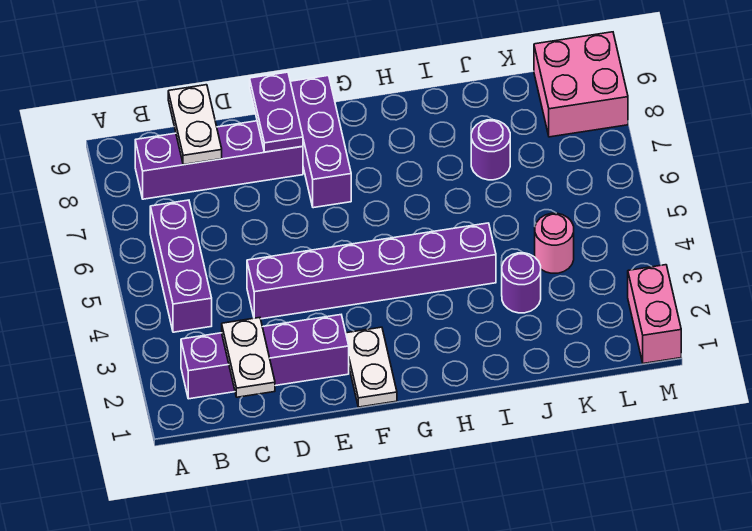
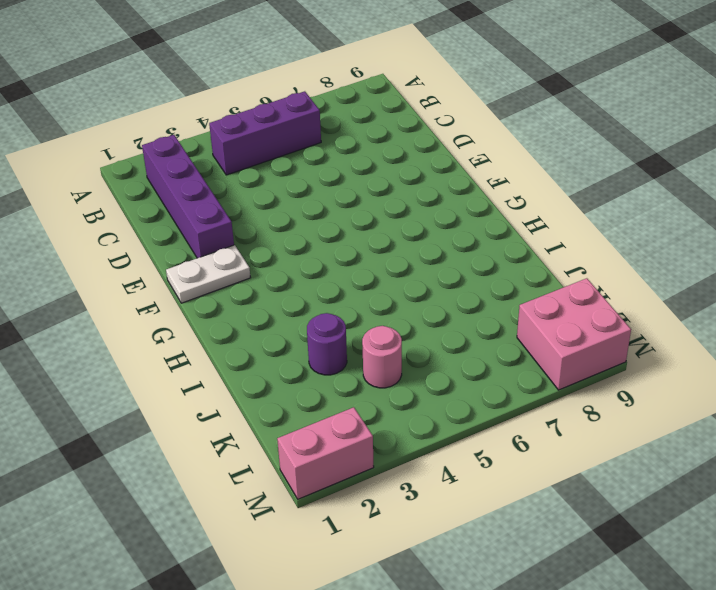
none -> purple 1x4 brick [135,121,303,199]
none -> purple 1x6 brick [247,223,496,319]
none -> purple 1x3 brick [290,75,351,208]

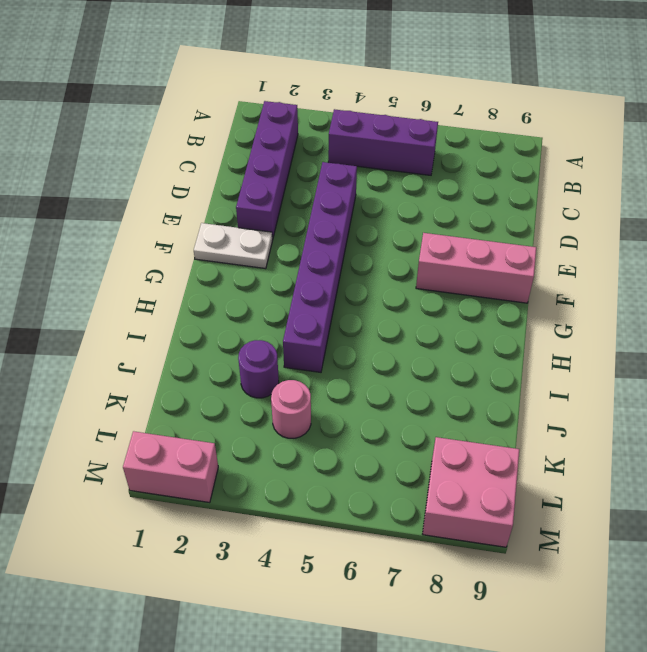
pink 1x3 brick [416,233,536,303] -> purple 1x3 brick [290,75,351,208]
none -> purple 1x4 brick [135,121,303,199]
none -> purple 1x1 round brick [471,120,510,180]
none -> white 1x2 plate [222,318,275,397]

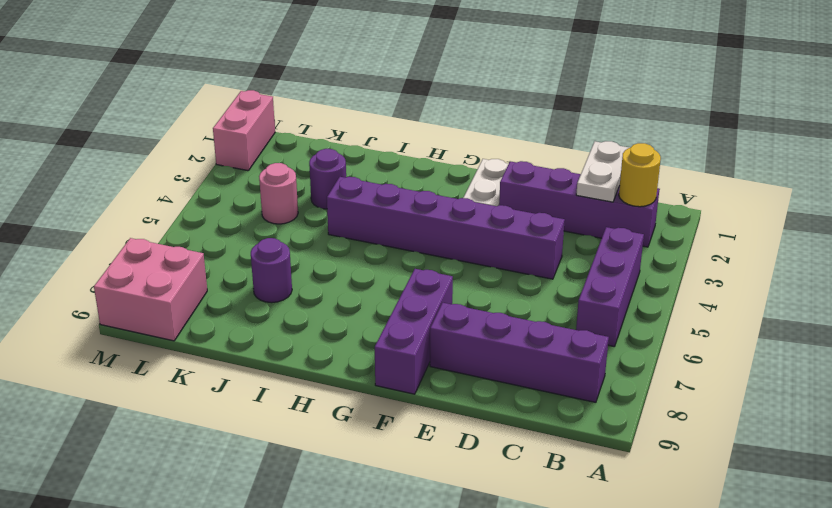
yellow 1x1 round brick [619,143,661,207] -> none
none -> white 1x2 plate [168,85,222,165]
none -> purple 1x2 plate [250,72,303,152]

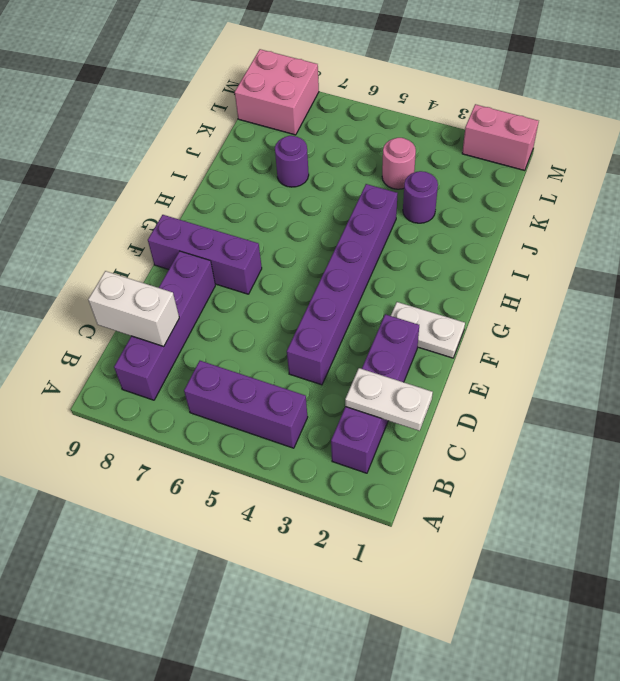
white 1x2 brick [88,271,179,346] -> white 1x2 plate [168,85,222,165]
none -> purple 1x2 plate [250,72,303,152]

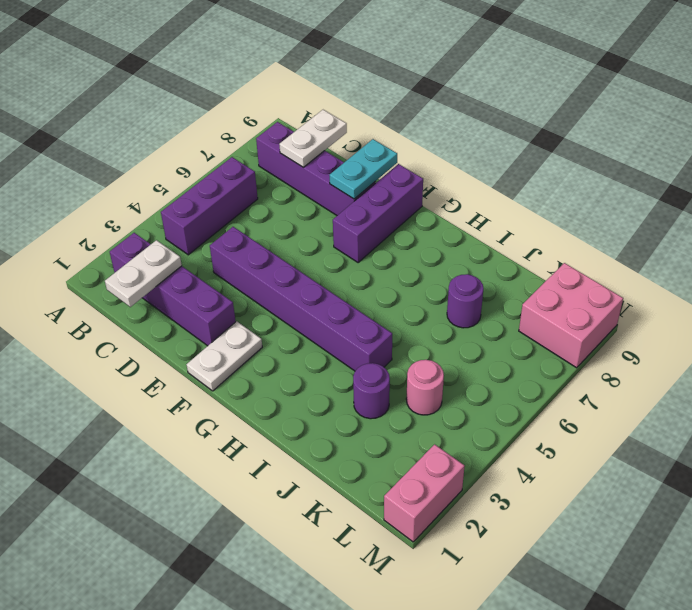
cyan 1x2 plate [329,139,397,199] -> purple 1x2 plate [250,72,303,152]

